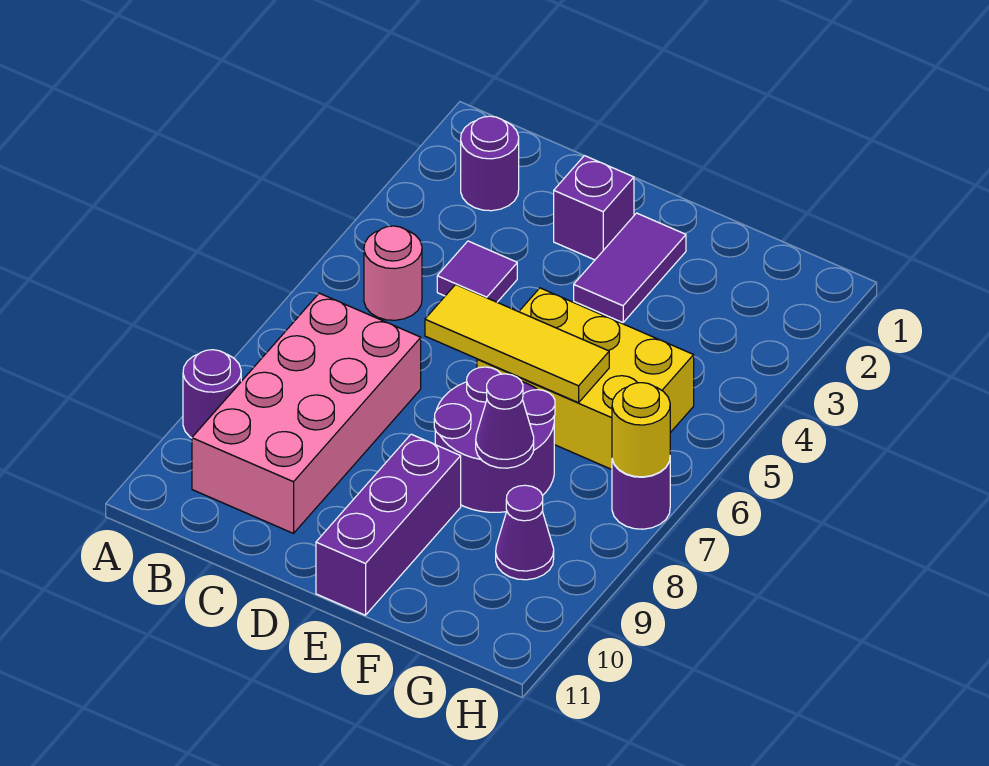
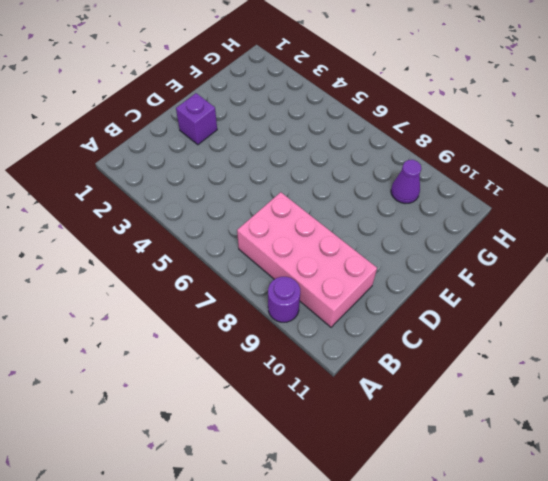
none -> purple 1x1 round brick [461,116,519,211]
none -> pink 1x1 round brick [364,226,422,320]
none -> purple 1x1 tile [437,241,517,302]

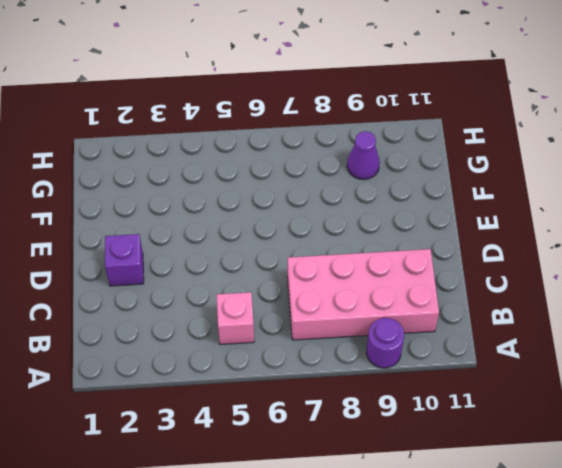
pink 1x1 brick [216,292,254,344] -> pink 1x1 round brick [364,226,422,320]
none -> purple 1x1 round brick [461,116,519,211]
none -> purple 1x1 tile [437,241,517,302]
none -> purple 1x2 tile [574,213,686,323]

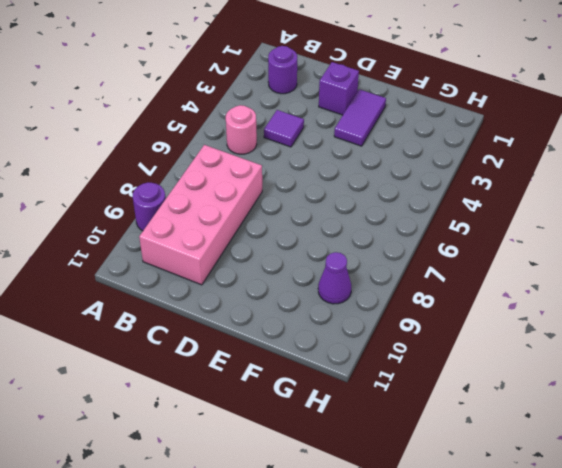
none -> yellow 2x3 brick [477,288,694,469]
none -> purple 2x2 round brick [434,367,555,512]
none -> purple 1x3 brick [316,434,461,615]

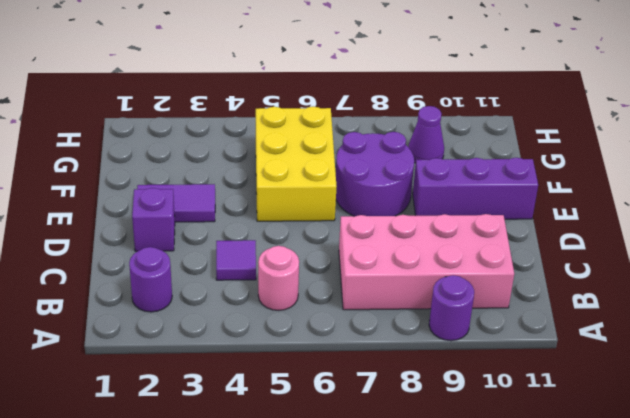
none -> purple 1x1 round brick [612,460,670,529]
none -> yellow 1x3 tile [425,284,609,403]
none -> purple 1x1 cone [476,374,534,468]

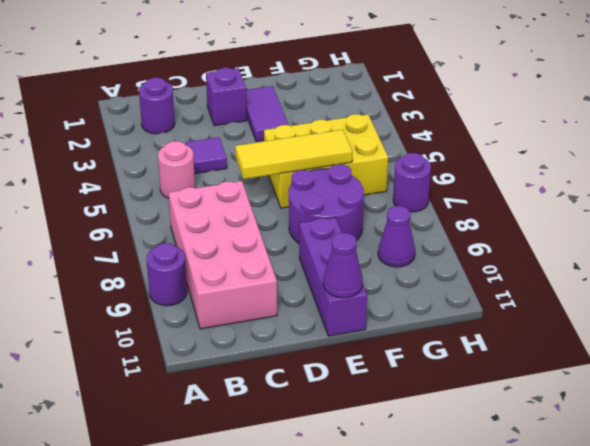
purple 1x1 cone [323,233,363,298] -> purple 1x1 cone moved to [476,374,534,468]
none -> yellow 1x1 round brick [612,383,670,477]

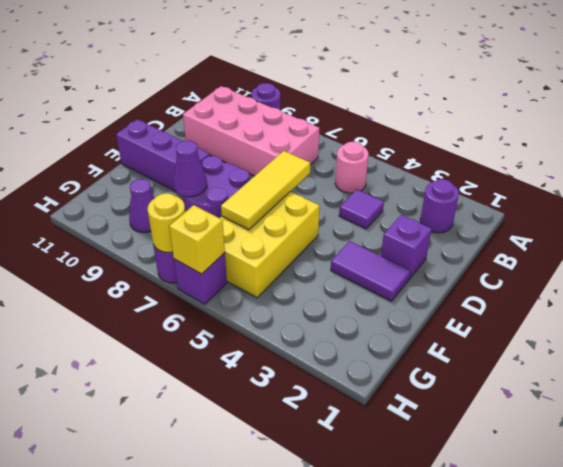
purple 1x1 brick [174,253,227,304] -> none
yellow 1x1 brick [169,205,225,274] -> none

